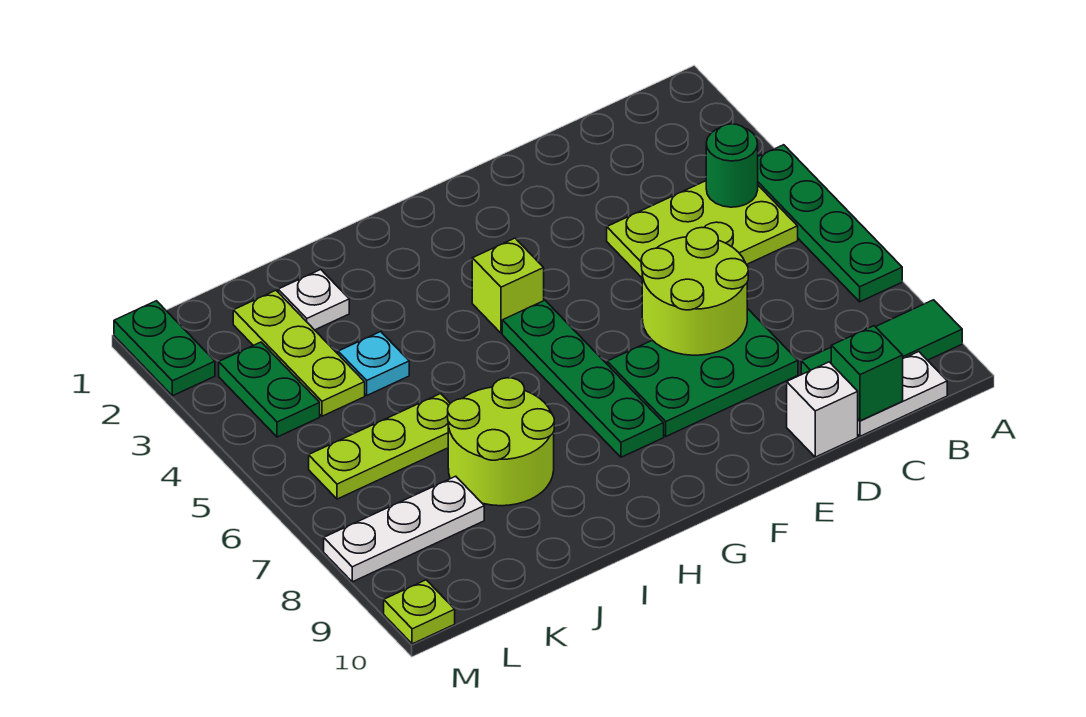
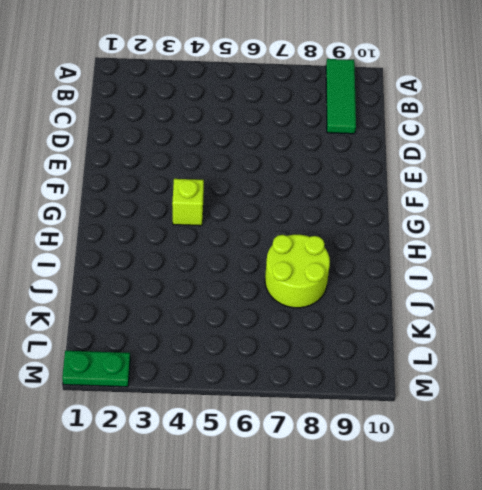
none -> green 1x4 plate [758,145,902,302]
none -> lime 2x3 plate [607,181,798,278]
none -> white 1x2 plate [858,352,947,436]

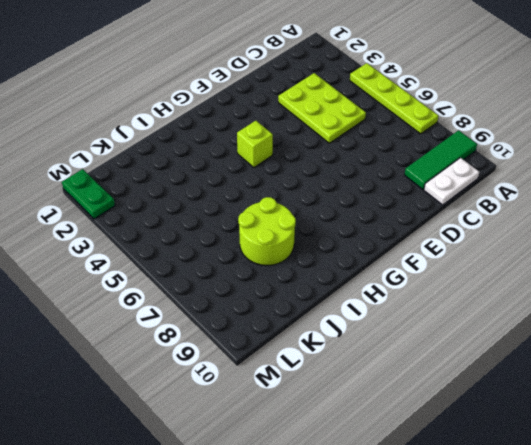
lime 1x4 plate [350,63,438,134] -> green 1x4 plate [758,145,902,302]
lime 2x3 plate [278,73,366,143] -> lime 2x3 plate turned to [607,181,798,278]
none -> green 2x3 plate [607,308,798,436]
none -> white 1x1 brick [787,362,858,457]
none -> green 1x4 plate [502,300,664,457]

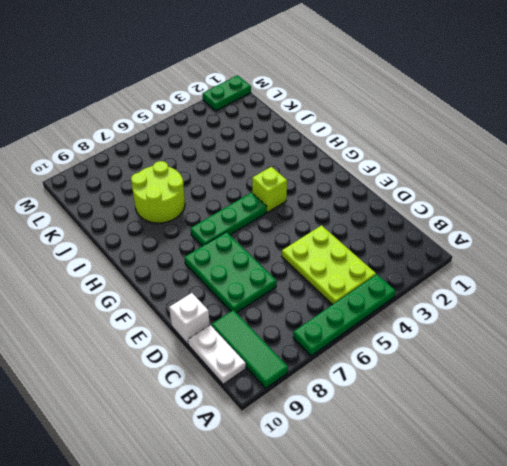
green 1x3 plate [190,192,267,246] -> green 1x4 plate [502,300,664,457]
none -> white 1x1 plate [278,270,349,330]
none -> cyan 1x1 plate [338,332,409,395]
none -> lime 1x3 plate [309,394,450,499]

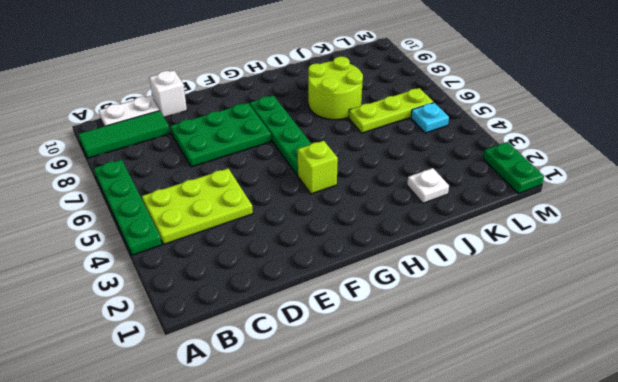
cyan 1x1 plate [411,103,449,133] -> cyan 1x1 plate moved to [338,332,409,395]
none -> lime 1x3 plate [233,290,365,416]
none -> white 1x3 plate [324,476,484,582]
none -> green 1x2 plate [219,342,320,437]

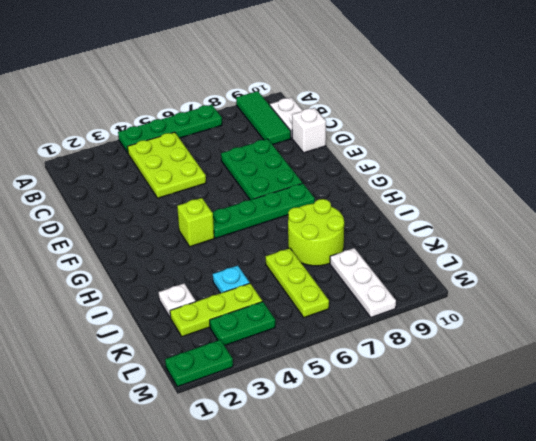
none -> lime 1x1 plate [384,580,455,644]
none -> green 1x1 round brick [706,124,758,207]
none -> green 1x1 brick [831,326,903,421]

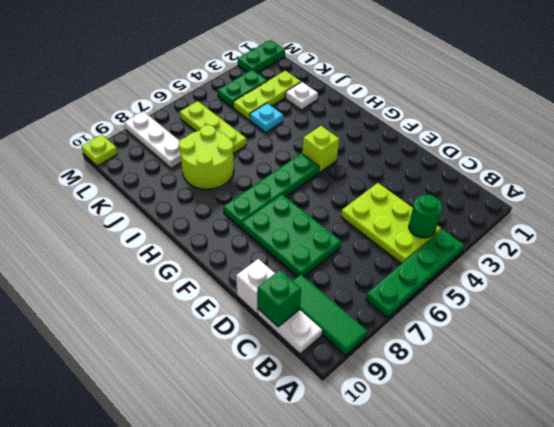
none -> lime 2x2 round brick [641,227,748,355]

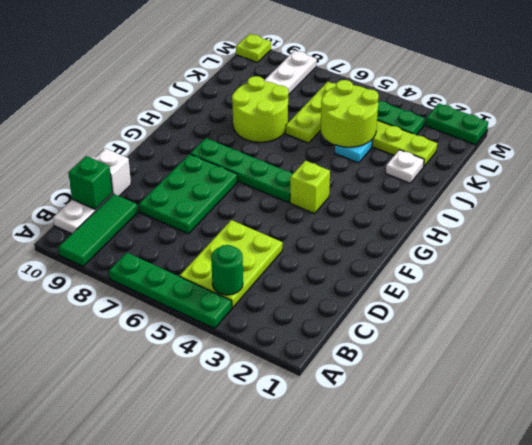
lime 2x2 round brick [320,80,379,147] -> lime 2x2 round brick moved to [641,227,748,355]

